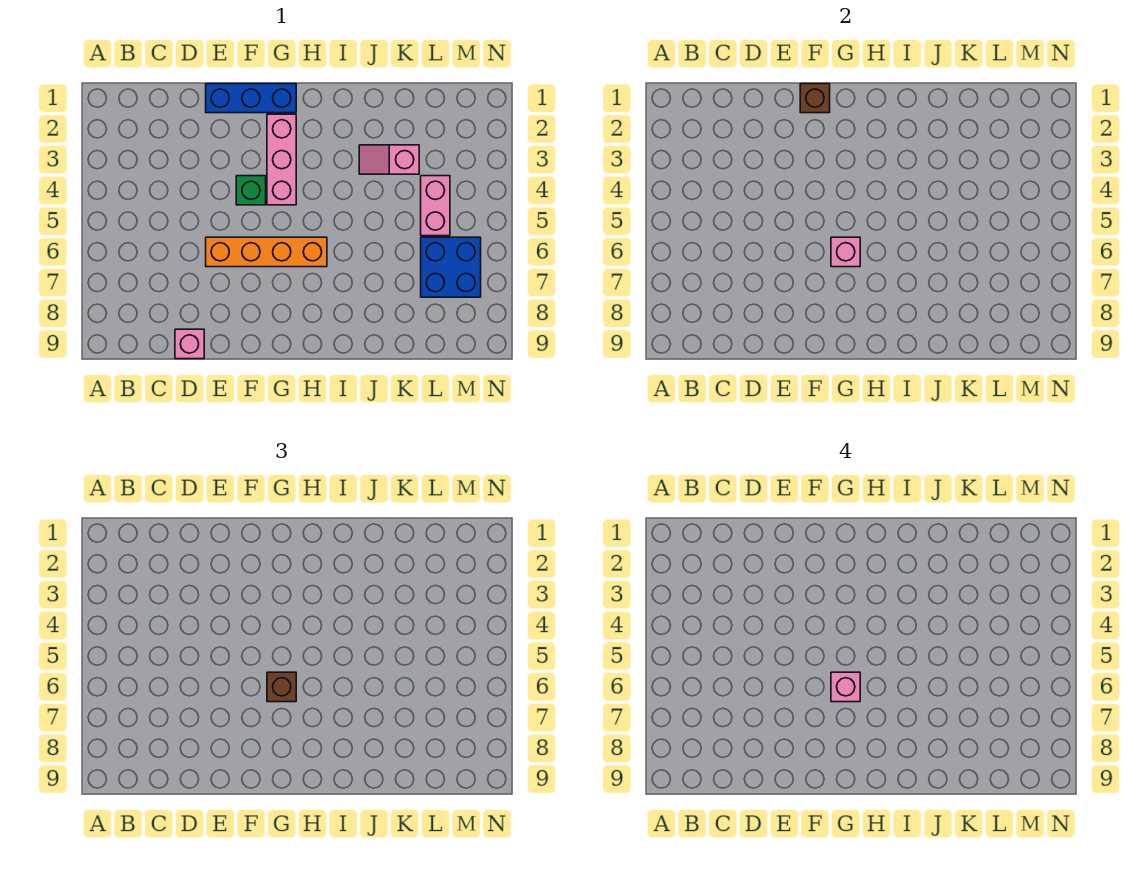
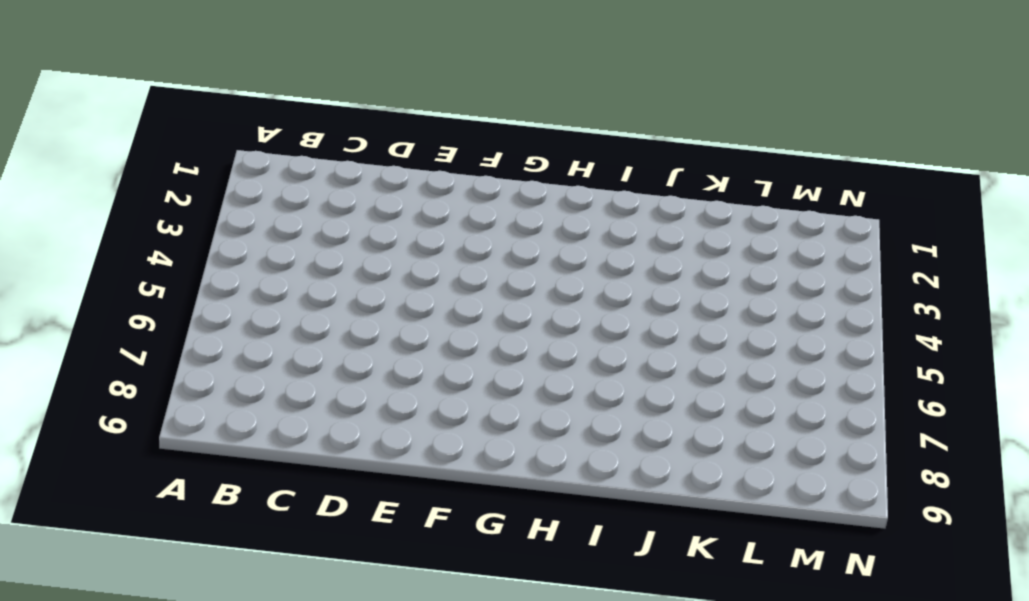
none -> pink 1x1 brick [175,329,204,359]
none -> blue 1x3 brick [206,84,296,113]
none -> orange 1x4 brick [206,237,327,267]

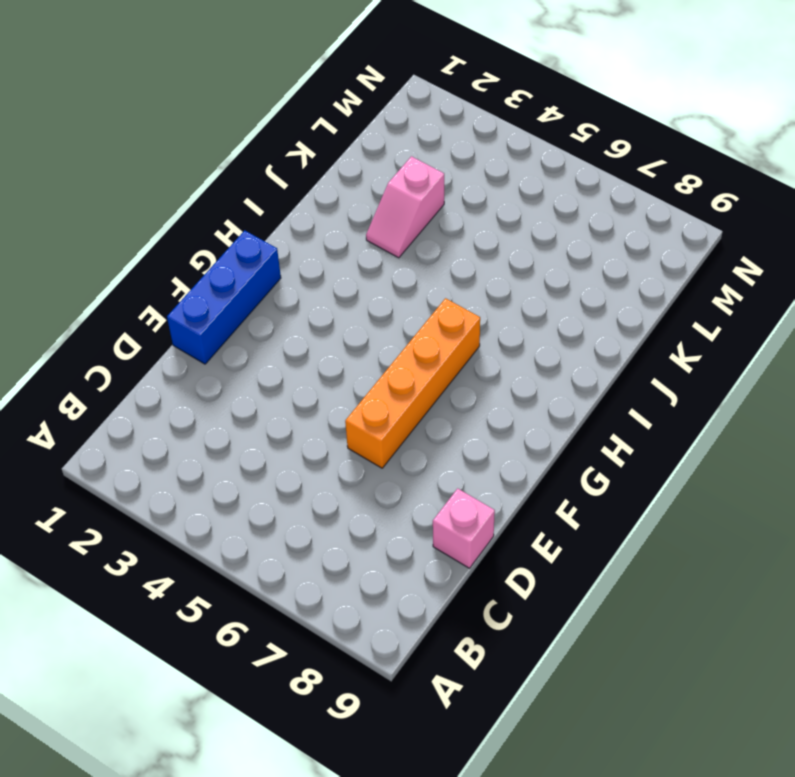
none -> green 1x1 brick [236,176,266,205]
none -> pink 1x3 brick [267,114,296,205]
none -> pink 1x2 brick [421,176,450,236]

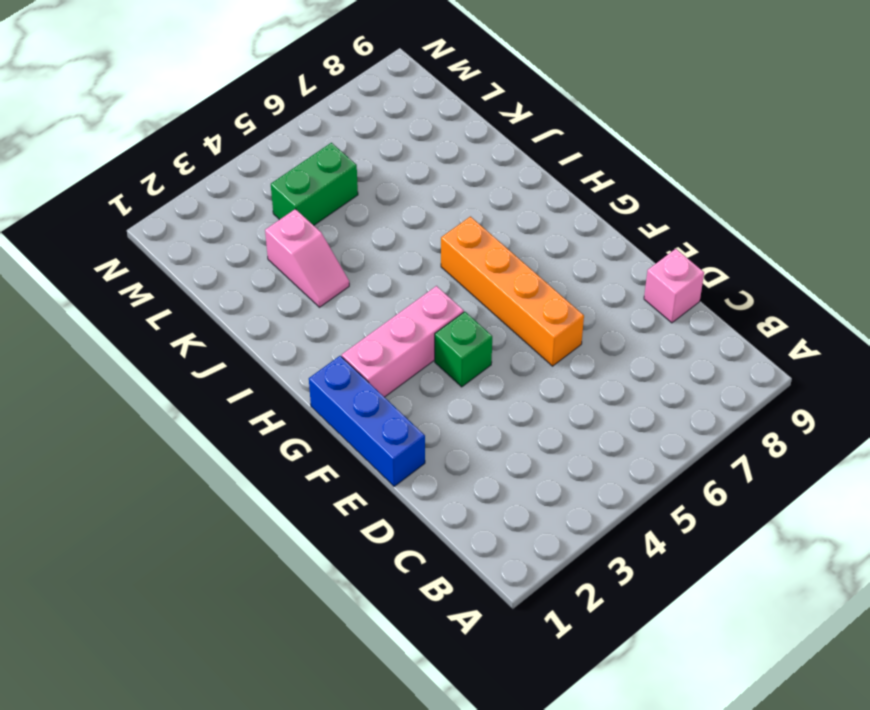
green 1x2 brick [271,143,358,225] -> pink 1x2 brick [421,176,450,236]
none -> blue 2x2 brick [421,237,481,297]
none -> brown 1x1 brick [800,84,830,113]
none -> pink 1x1 brick [831,237,860,267]

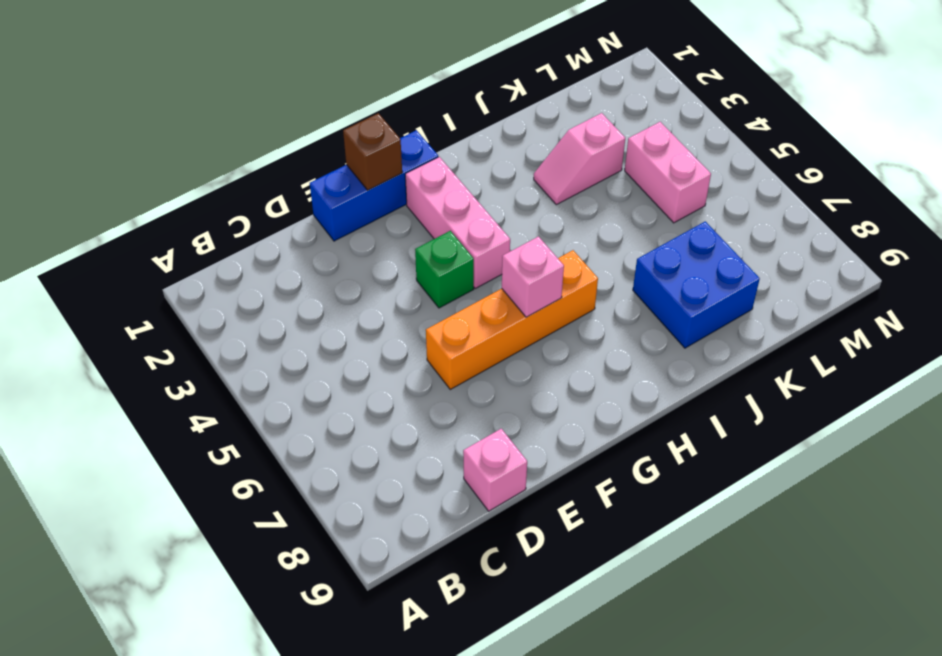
blue 2x2 brick [633,221,760,348] -> blue 2x2 brick moved to [421,237,481,297]
none -> brown 1x1 brick [267,672,296,702]
none -> pink 1x1 brick [831,672,860,702]

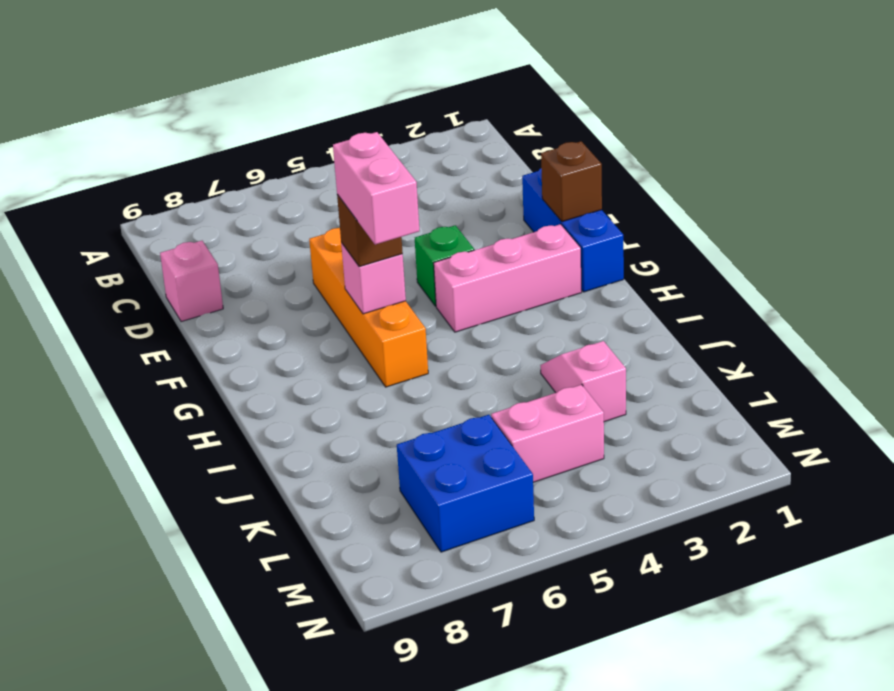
pink 1x2 brick [333,132,419,245] -> pink 1x1 brick [831,672,860,702]

